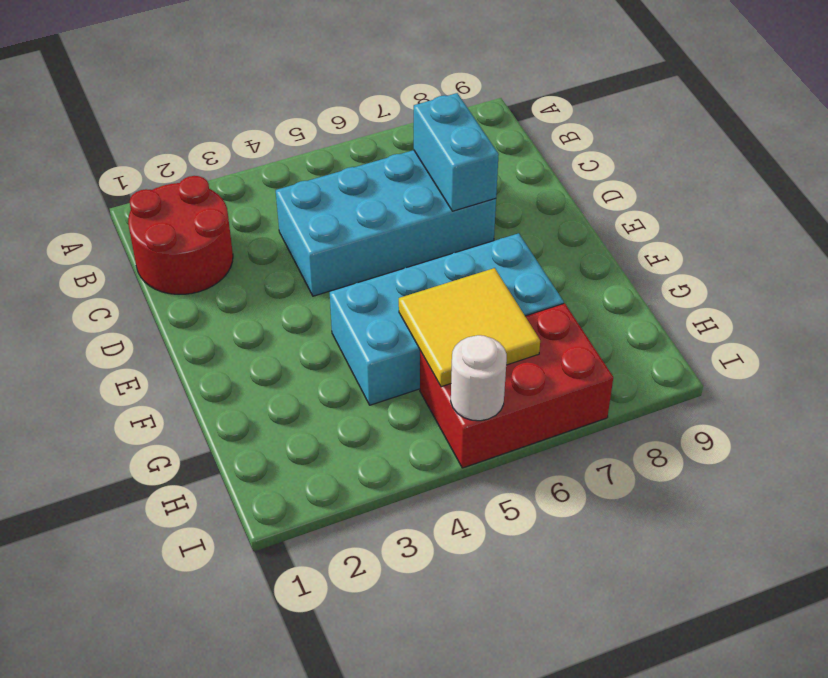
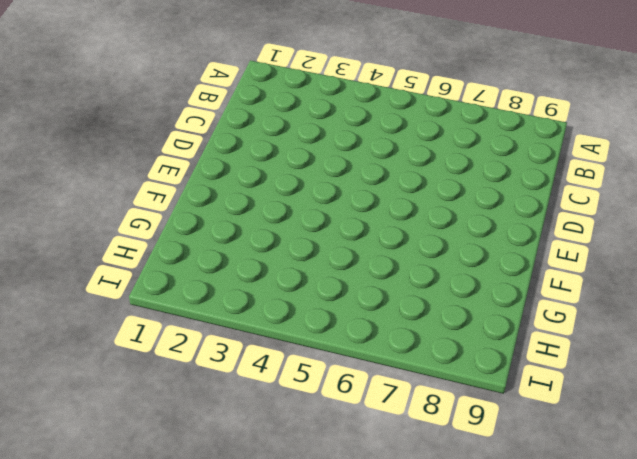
none -> red 2x2 round brick [128,176,233,294]
none -> cyan 2x4 brick [276,150,496,296]

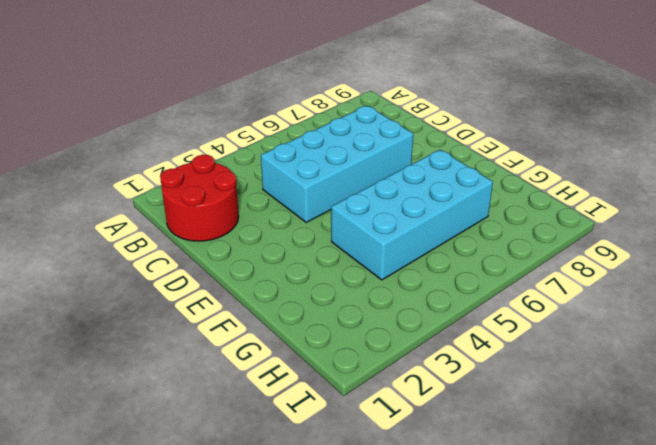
none -> red 2x3 brick [420,303,613,468]
none -> cyan 1x2 brick [414,93,499,211]

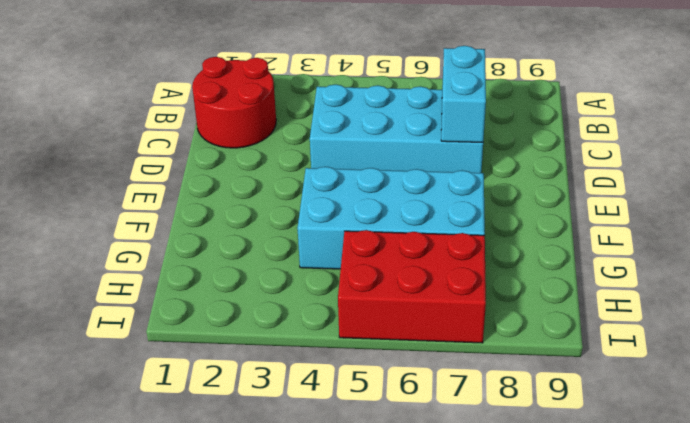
none -> yellow 2x2 tile [399,268,540,387]
none -> white 1x1 round brick [451,335,507,421]

